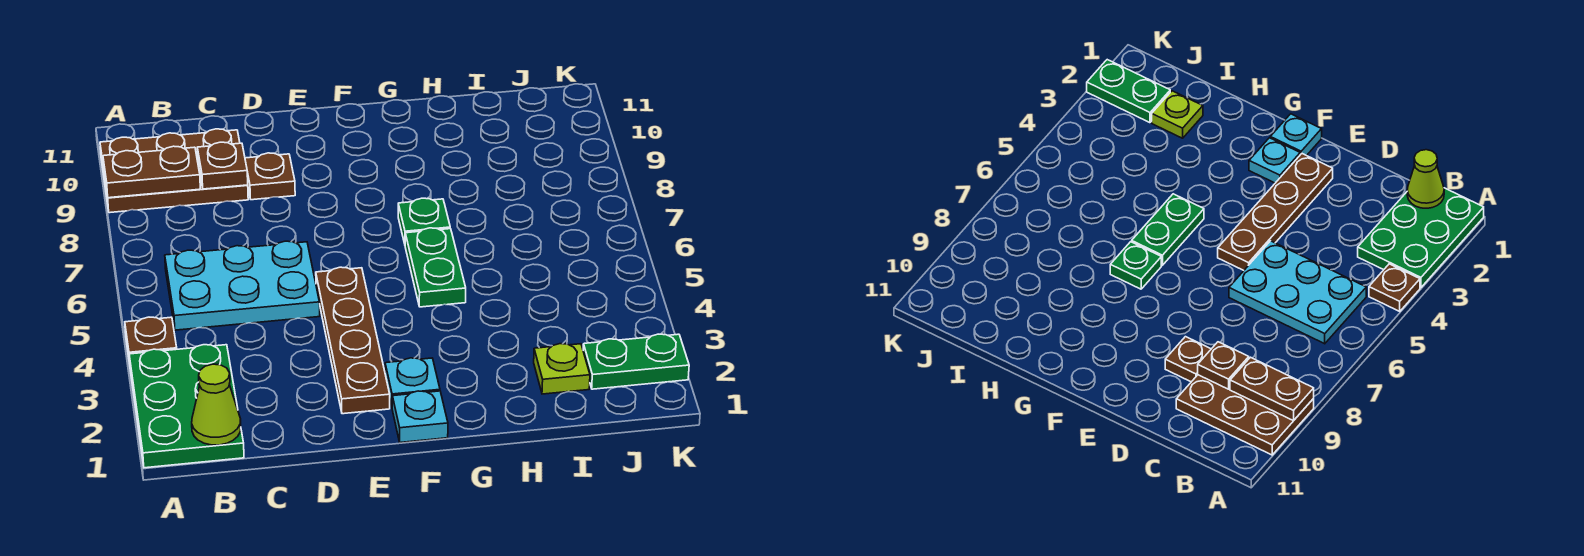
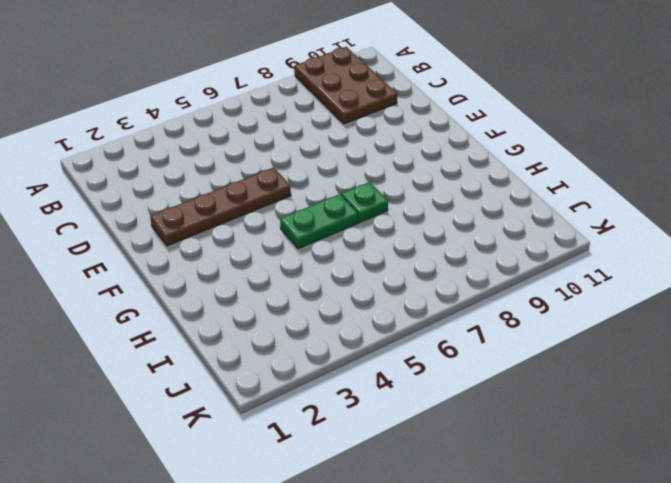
none -> green 2x3 plate [129,345,244,468]
none -> brown 1x1 plate [125,317,177,364]
none -> cyan 2x3 plate [165,241,320,330]

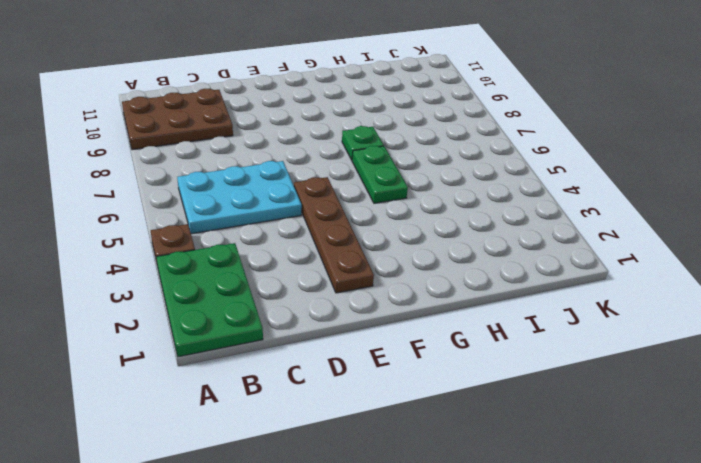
none -> brown 1x1 plate [245,153,295,200]
none -> cyan 1x1 plate [392,391,448,443]
none -> cyan 1x1 plate [385,358,440,406]

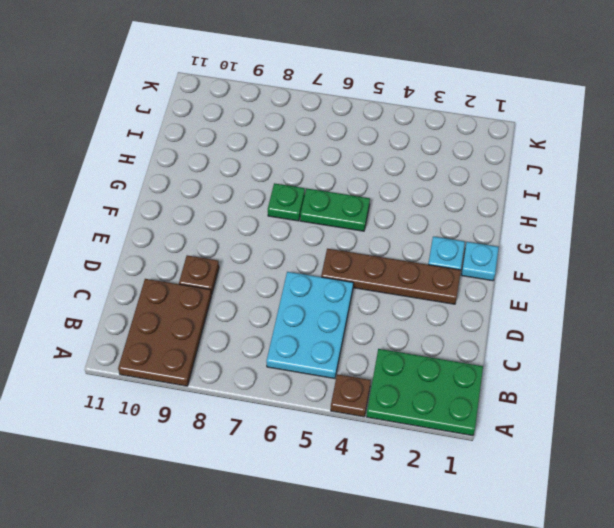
none -> lime 1x1 plate [534,344,590,394]
none -> green 1x2 plate [583,334,689,389]
none -> brown 1x2 plate [103,146,200,198]

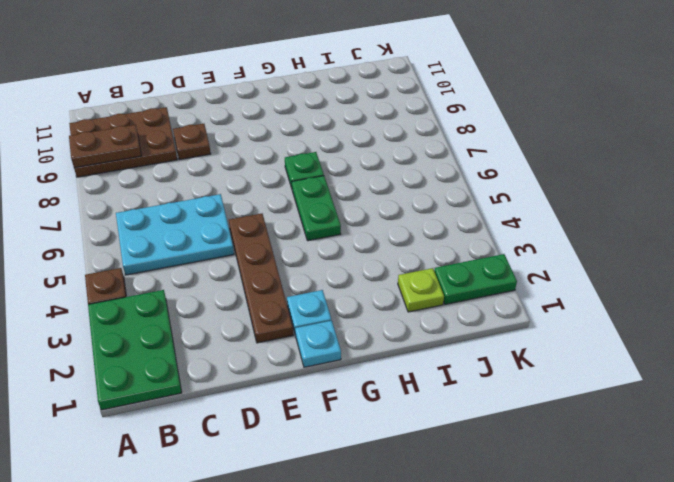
none -> lime 1x1 cone [192,364,241,445]
none -> brown 1x1 plate [197,142,248,189]

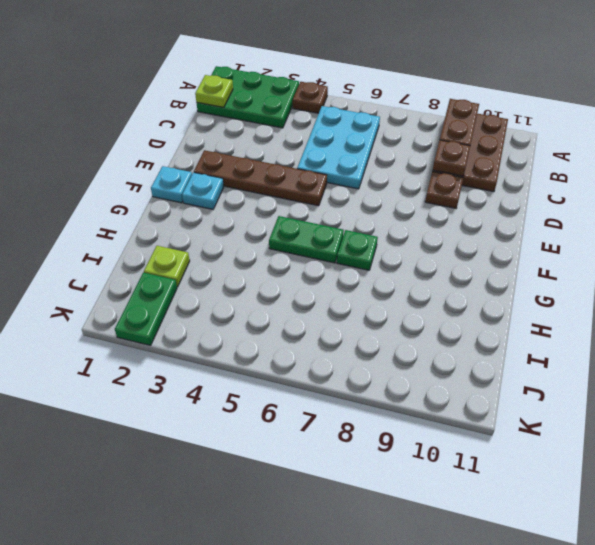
lime 1x1 plate [195,75,233,108] -> lime 1x1 cone [192,364,241,445]

